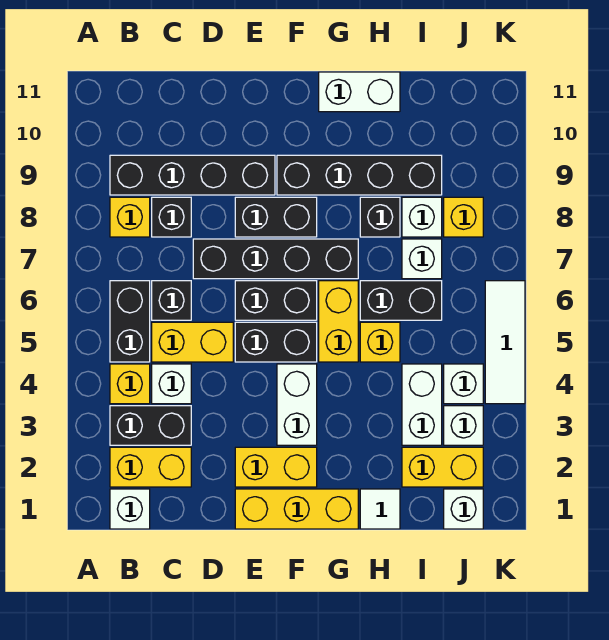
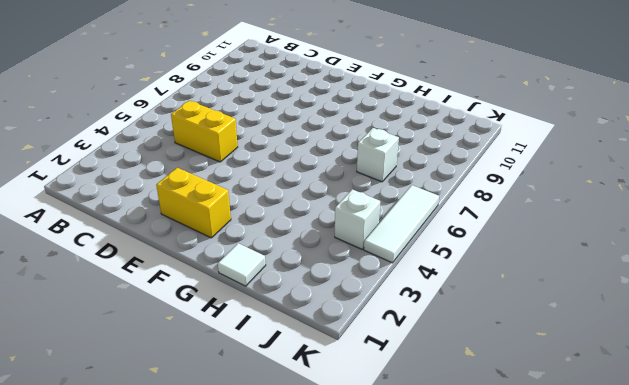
none -> white 1x1 brick [110,489,150,529]
none -> yellow 1x2 brick [110,447,191,487]
none -> black 1x2 brick [110,406,191,445]
none -> yellow 1x1 brick [110,364,150,404]

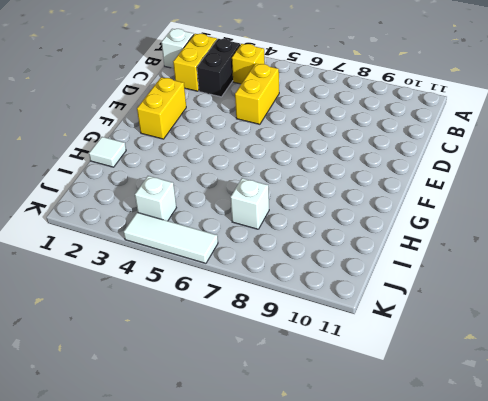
none -> black 1x2 brick [110,281,150,362]
none -> yellow 1x1 brick [110,197,150,237]
none -> black 1x4 brick [110,155,275,195]
none -> white 1x1 brick [152,364,191,404]

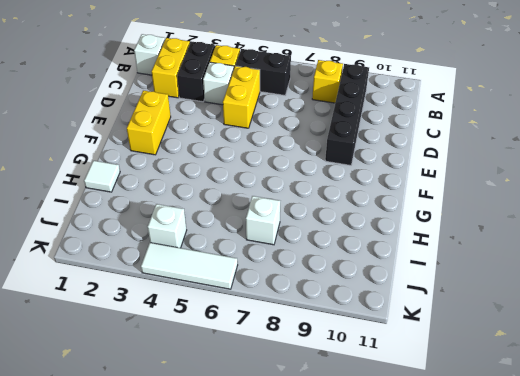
none -> black 1x1 brick [152,281,191,320]
none -> black 1x1 brick [152,197,191,237]
none -> black 1x4 brick [193,239,358,279]
none -> yellow 1x3 brick [235,489,358,529]

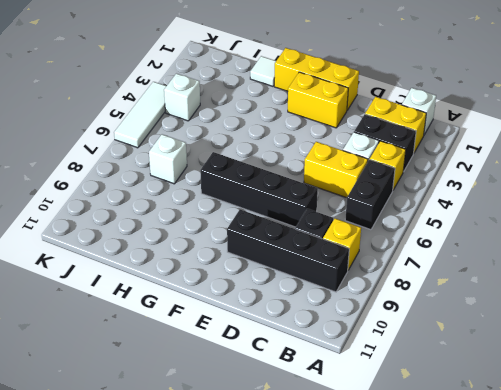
none -> black 1x1 brick [152,281,191,320]
none -> black 1x2 brick [235,322,317,362]
none -> black 1x2 brick [235,281,317,320]
none -> black 1x2 brick [235,197,317,237]

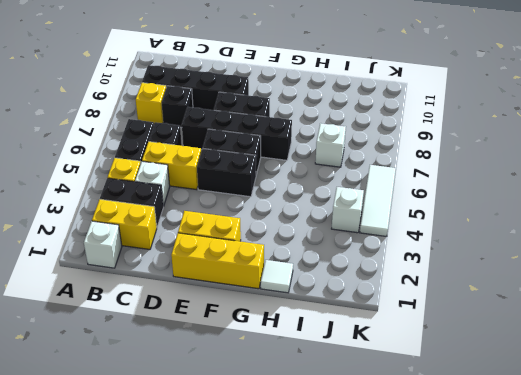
none -> white 1x2 brick [277,364,317,445]
none -> black 1x4 brick [277,155,442,195]
none -> yellow 1x2 brick [319,281,358,362]
none -> white 1x2 brick [319,72,400,112]

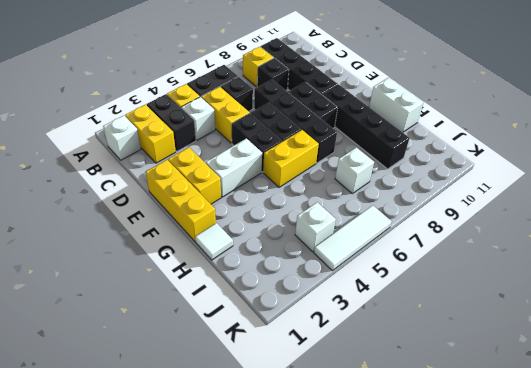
none -> yellow 1x1 brick [360,322,400,362]
none -> black 1x2 brick [360,281,442,320]
none -> black 1x1 brick [360,197,400,237]
none -> yellow 1x2 brick [402,447,483,487]

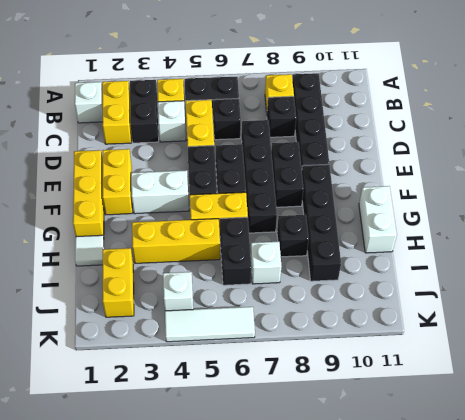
yellow 1x3 brick [132,219,220,263] -> yellow 1x1 brick [360,322,400,362]
none -> white 1x2 brick [402,364,442,445]
none -> white 1x1 brick [402,197,442,237]
none -> white 1x1 brick [444,489,483,529]
none -> white 1x1 brick [444,406,483,445]

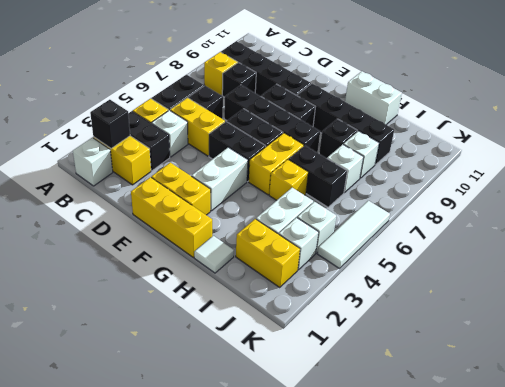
black 1x1 brick [90,100,130,149] -> none
none -> white 1x1 brick [444,489,483,529]
none -> yellow 1x1 brick [444,197,483,237]

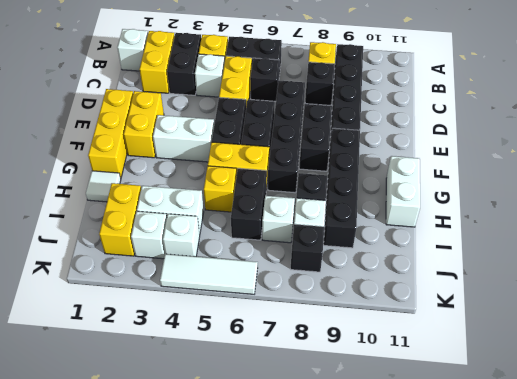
black 1x1 brick [291,224,324,272] -> yellow 1x1 brick [444,197,483,237]
none -> white 1x1 brick [444,489,483,529]

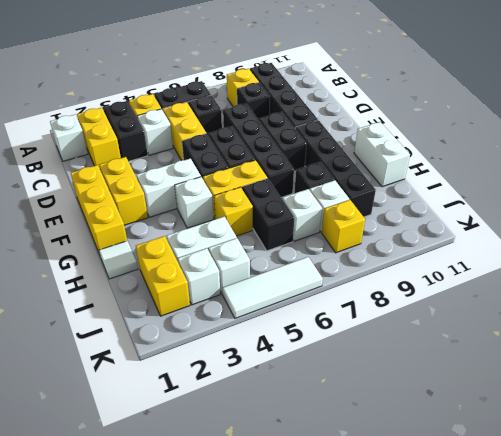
white 1x1 brick [175,177,214,228] -> white 1x1 brick moved to [444,489,483,529]

